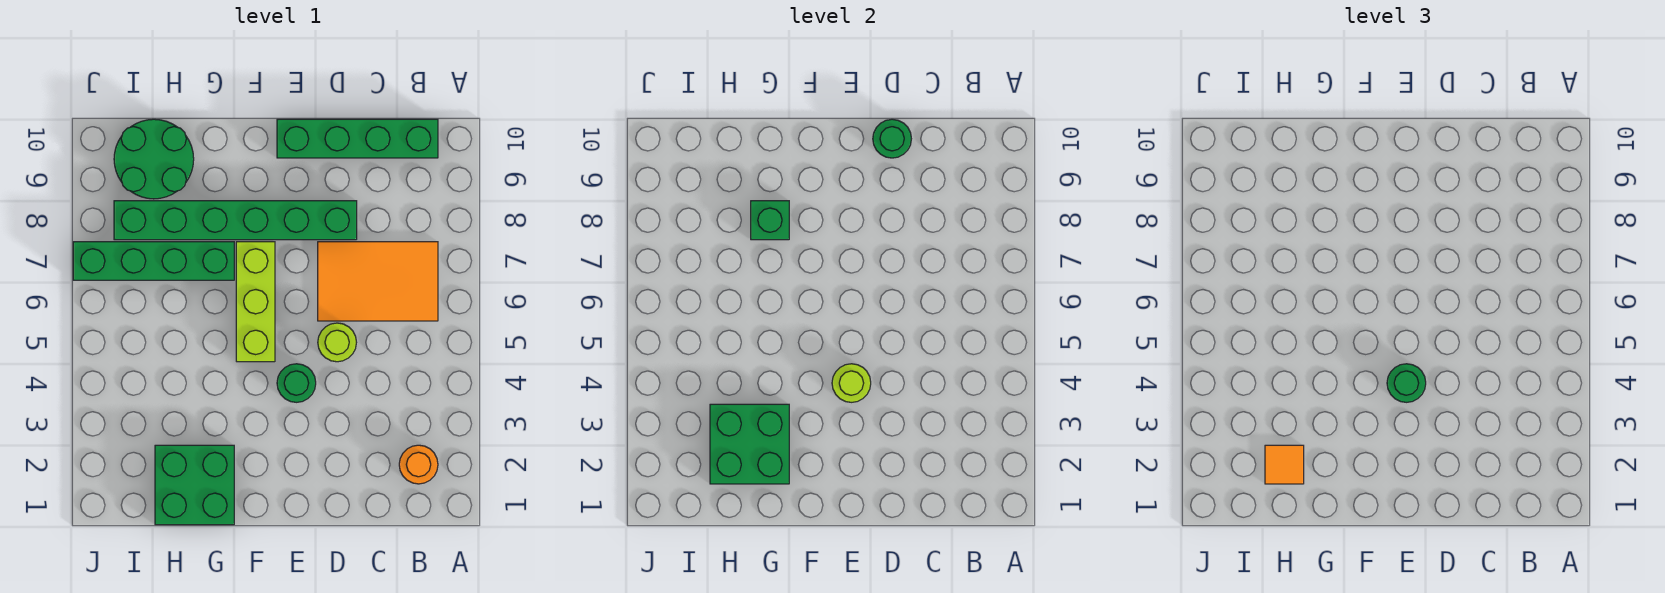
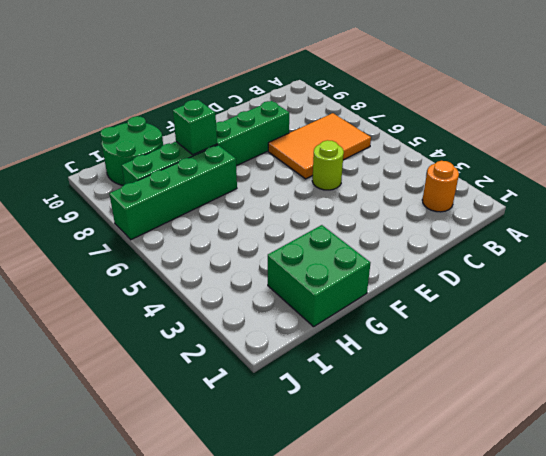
none -> green 1x4 brick [277,119,438,158]
none -> green 1x1 round brick [277,364,316,402]
none -> lime 1x3 brick [236,242,275,362]

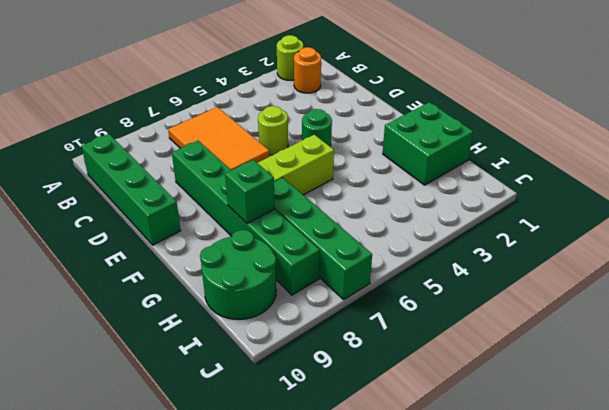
lime 1x1 round brick [277,35,303,80] -> lime 1x1 round brick moved to [832,364,871,402]
none -> green 1x1 round brick [873,119,911,158]
none -> green 2x2 brick [710,404,789,484]
none -> green 1x1 round brick [1387,364,1426,402]

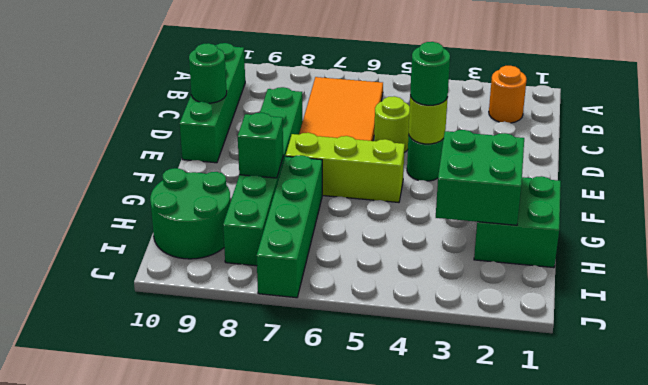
none -> orange 1x1 tile [1265,445,1304,484]

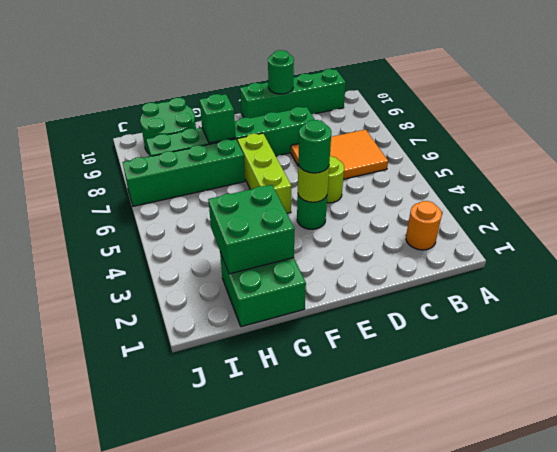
none -> orange 1x1 tile [1265,445,1304,484]

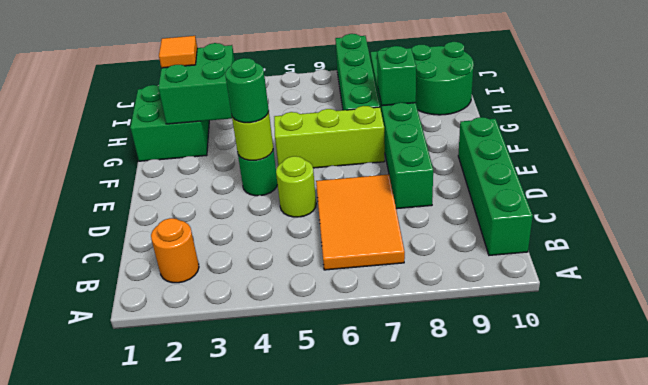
none -> green 1x1 round brick [873,119,911,158]

